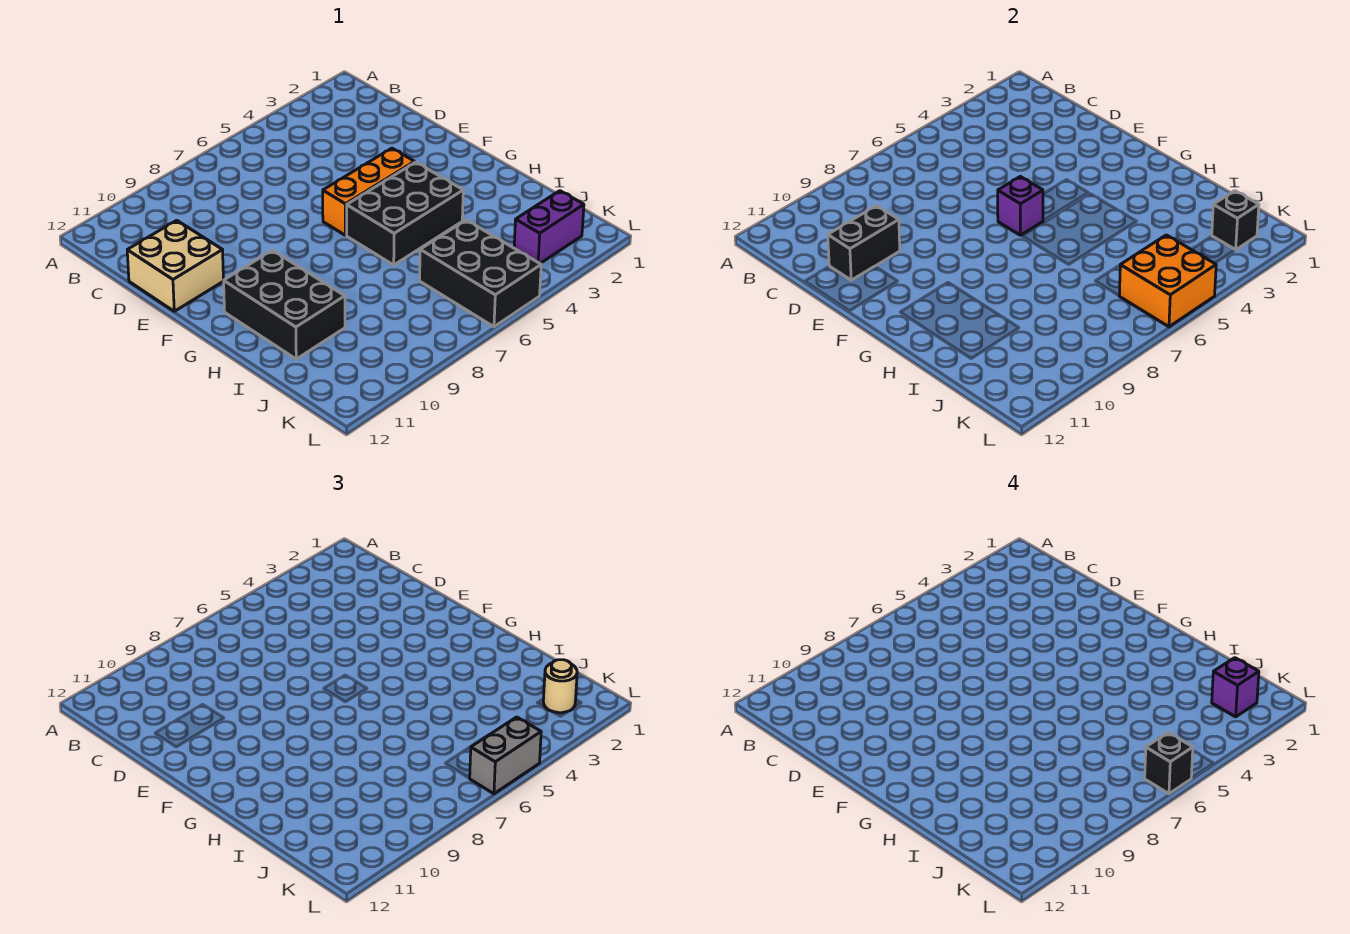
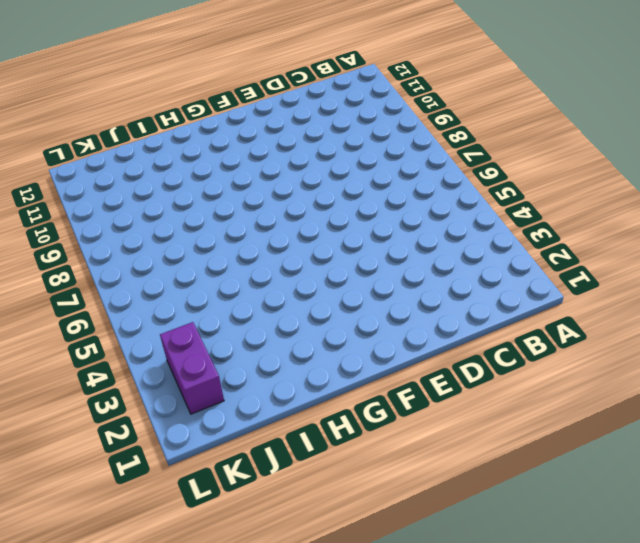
none -> tan 2x2 brick [127,220,223,311]
none -> orange 1x3 brick [323,148,415,235]
none -> black 2x3 brick [347,162,463,265]

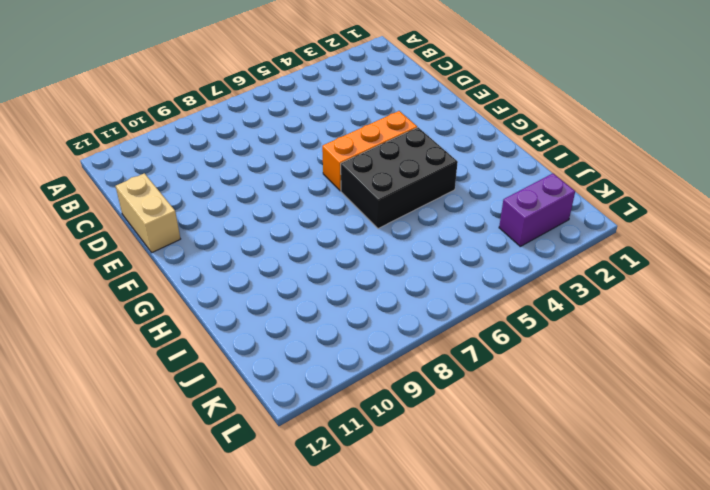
tan 1x2 brick [116,173,180,252] -> tan 2x2 brick [127,220,223,311]
none -> black 2x3 brick [224,250,345,359]
none -> black 2x3 brick [420,220,541,327]
none -> black 1x2 brick [828,206,900,280]

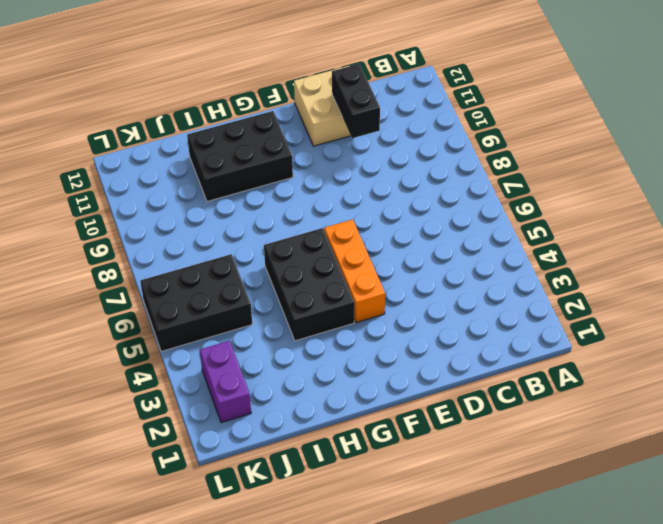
none -> purple 1x1 brick [998,176,1043,235]
none -> black 1x1 brick [1212,191,1259,250]
none -> orange 2x2 brick [1119,235,1216,327]

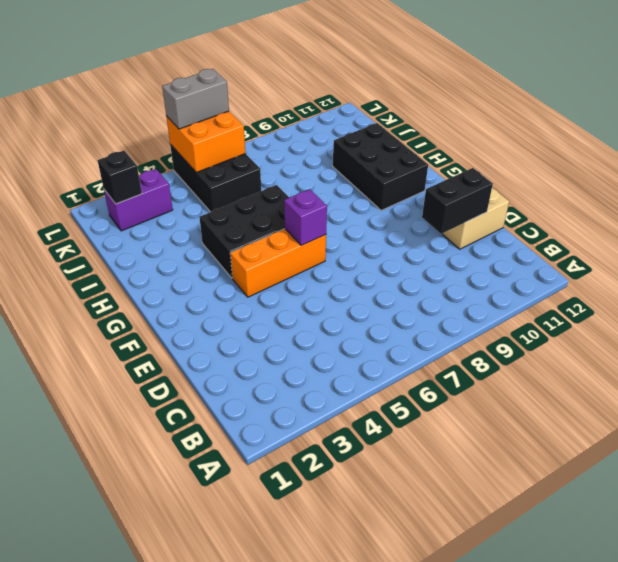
none -> tan 1x1 round brick [543,660,577,713]
none -> purple 1x1 brick [1212,658,1259,717]
none -> black 1x1 brick [1145,732,1193,794]

